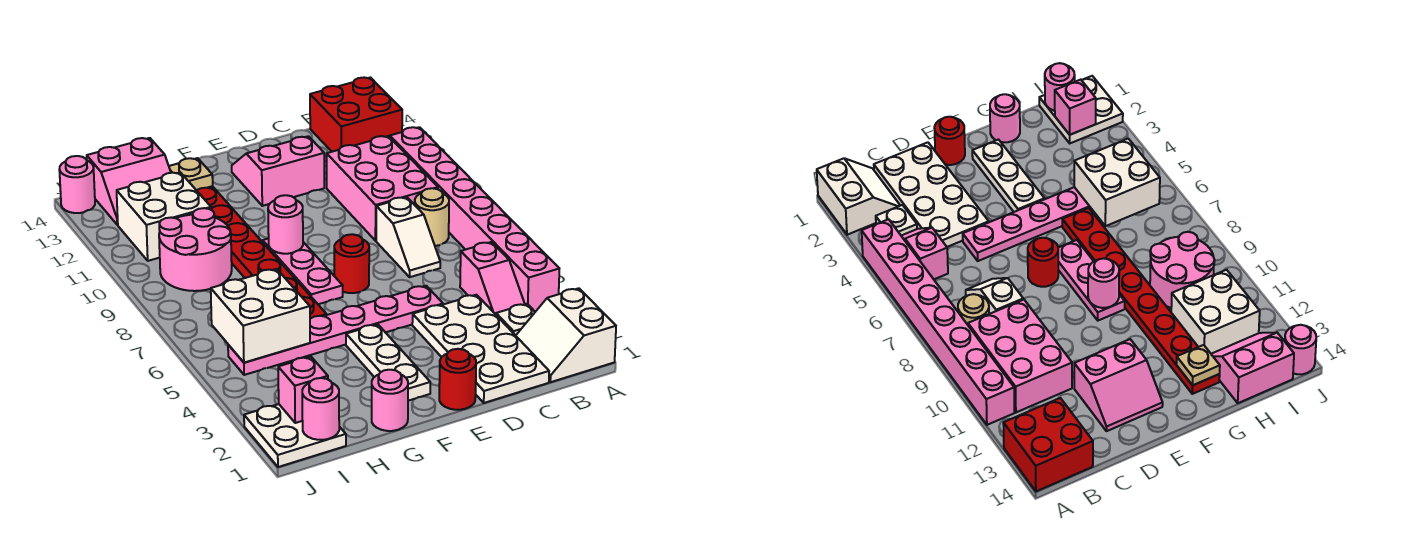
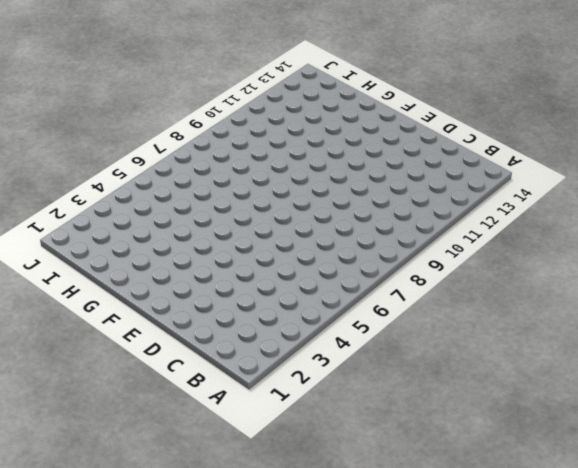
none -> white 2x2 slope [516,288,616,382]
none -> pink 1x8 brick [390,127,559,312]
none -> red 2x2 brick [310,78,402,152]

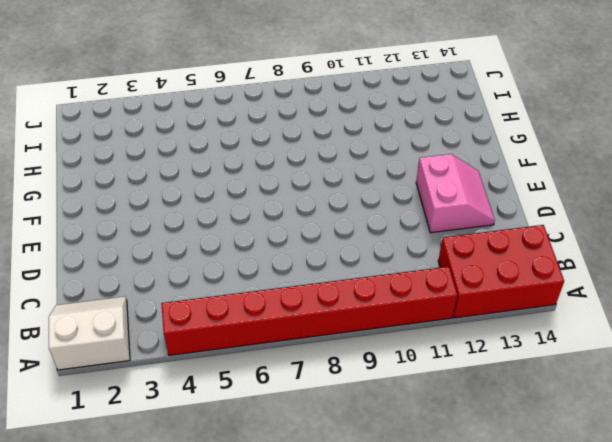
red 1x8 brick [161,266,457,355] -> pink 1x8 brick [390,127,559,312]
red 2x3 brick [438,225,564,318] -> red 2x2 brick [310,78,402,152]
none -> white 1x1 plate [496,304,535,335]
none -> pink 1x2 slope [460,242,525,314]
none -> tan 1x1 round brick [415,188,449,246]

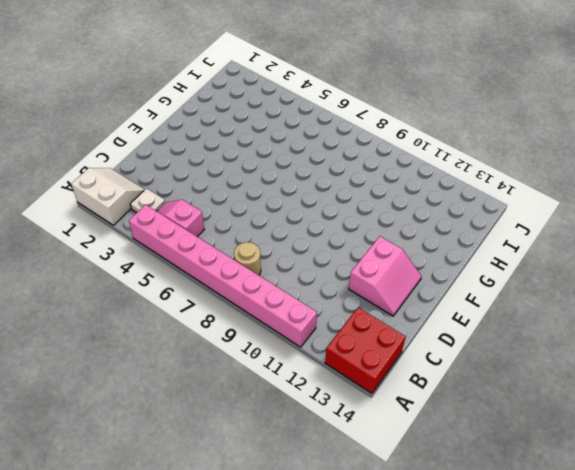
none -> pink 2x3 brick [327,136,438,241]
none -> white 2x4 plate [412,295,549,403]
none -> white 1x2 slope [376,197,440,277]

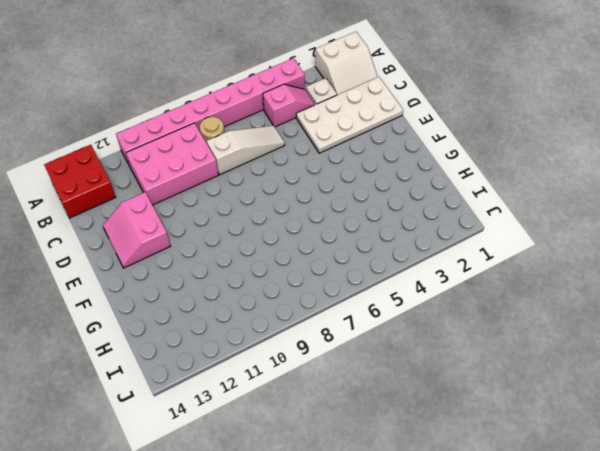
white 1x3 slope [207,126,285,175] -> white 1x2 slope [376,197,440,277]
none -> pink 1x6 plate [228,286,443,375]
none -> red 1x1 round brick [439,349,476,410]
none -> red 1x1 round brick [334,234,369,293]

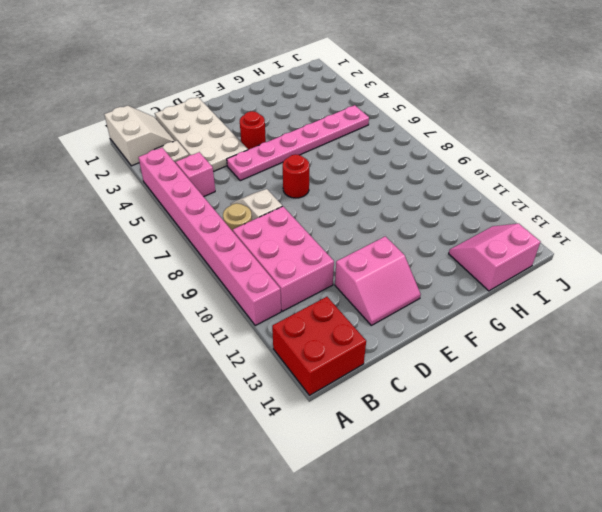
red 1x1 round brick [240,111,266,150] -> red 1x1 round brick moved to [439,349,476,410]
none -> white 1x3 plate [346,324,430,401]
none -> pink 1x3 plate [263,238,343,304]
none -> pink 1x1 round brick [372,370,408,431]

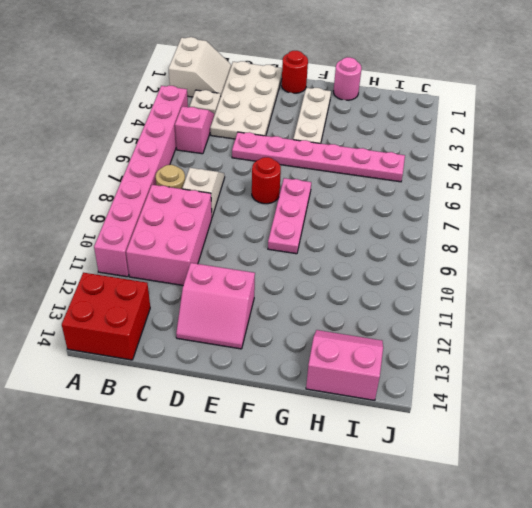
none -> red 1x8 plate [197,186,327,319]
none -> pink 2x2 round brick [159,208,232,291]
none -> white 2x2 brick [117,172,211,261]

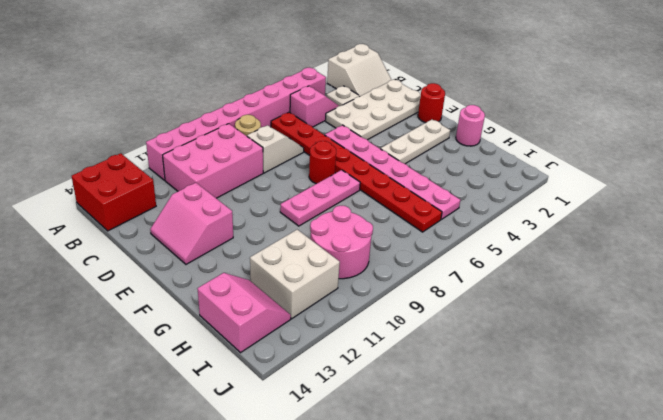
red 1x8 plate [271,112,442,232] -> red 1x8 plate turned to [197,186,327,319]
none -> white 2x2 plate [244,404,346,467]
none -> pink 1x1 round brick [59,156,95,213]
none -> pink 1x1 round brick [268,195,303,254]

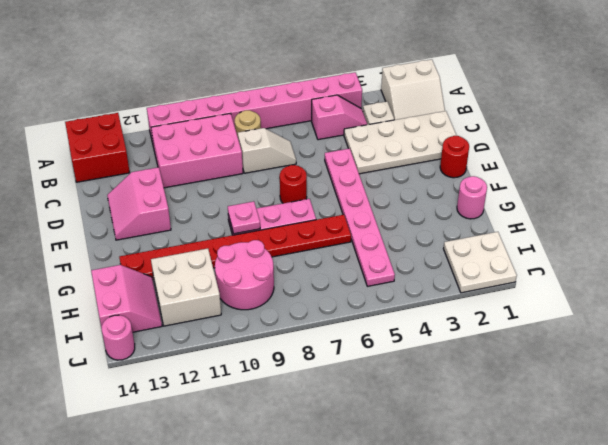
pink 1x1 plate [228,201,260,234] -> pink 1x1 round brick [268,195,303,254]
none -> white 1x3 plate [346,324,430,401]
none -> tan 1x1 plate [169,158,213,190]
none -> white 2x2 brick [211,269,310,363]

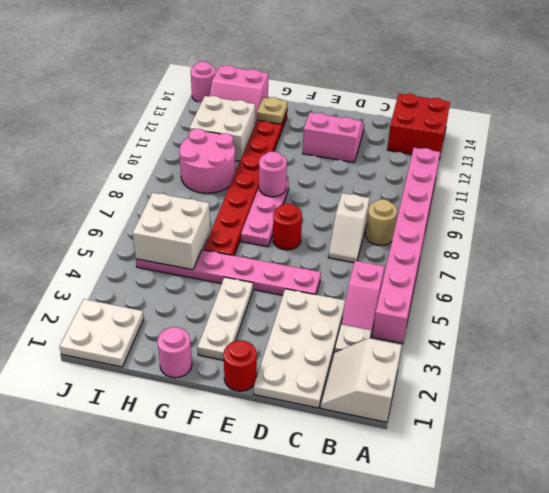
none -> pink 2x3 brick [327,136,438,241]
none -> pink 1x1 round brick [302,378,339,440]
none -> pink 1x1 brick [278,357,328,423]

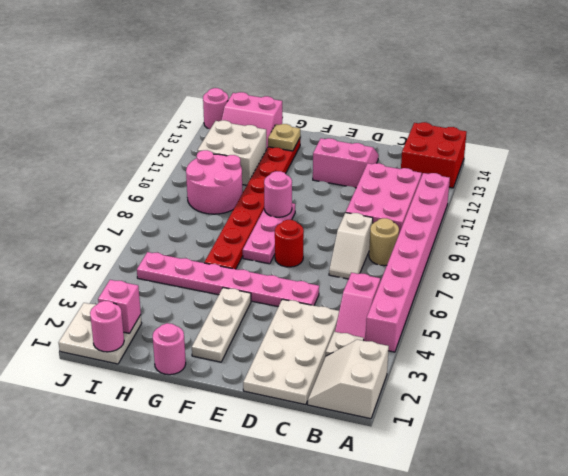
none -> red 1x1 round brick [439,349,476,410]
none -> white 2x2 brick [211,269,310,363]

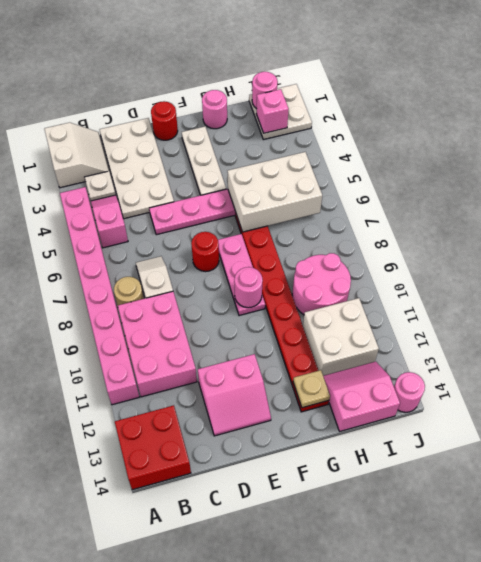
white 2x3 brick [227,152,322,232] -> white 2x2 brick [211,269,310,363]

